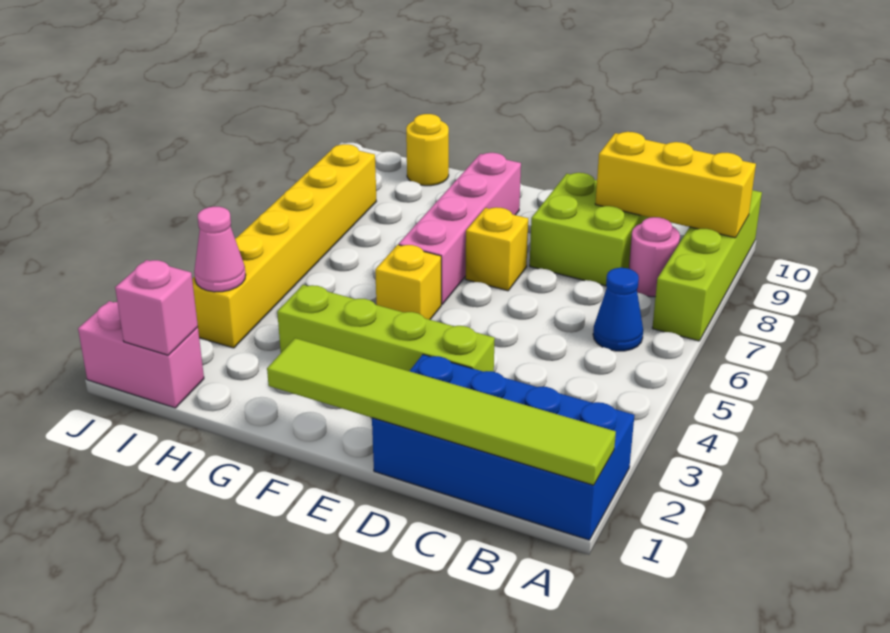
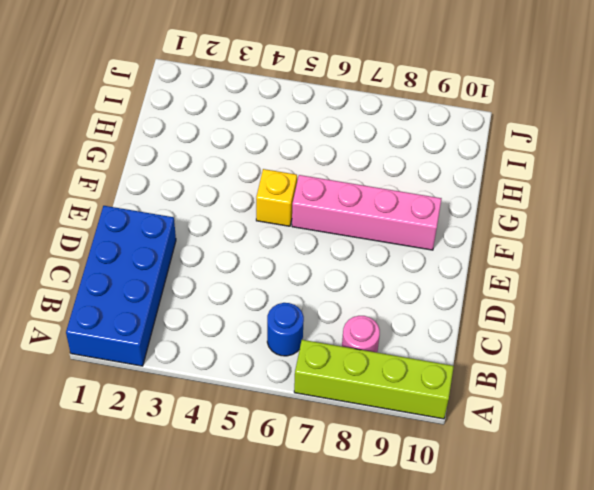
blue 1x1 round brick [267,303,304,356] -> blue 1x1 cone [593,268,643,351]
none -> lime 2x2 brick [530,173,649,286]
none -> lime 1x4 brick [277,285,495,372]
none -> yellow 1x1 brick [465,207,528,291]

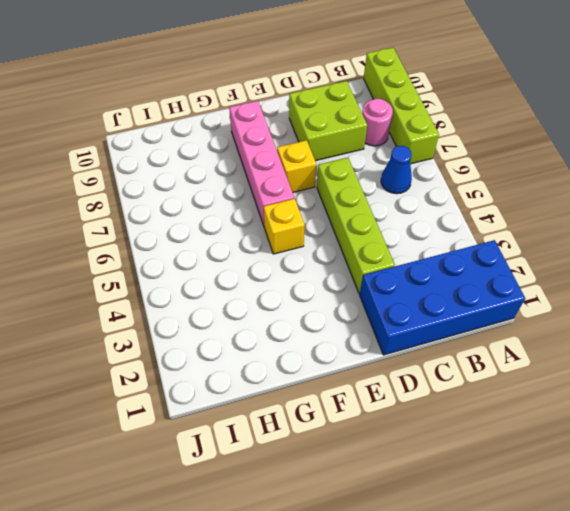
lime 1x4 brick [317,158,395,294] -> lime 1x4 brick turned to [277,285,495,372]
none -> yellow 1x1 round brick [406,114,449,186]
none -> pink 1x2 brick [78,301,204,408]
none -> yellow 1x6 brick [192,144,376,348]

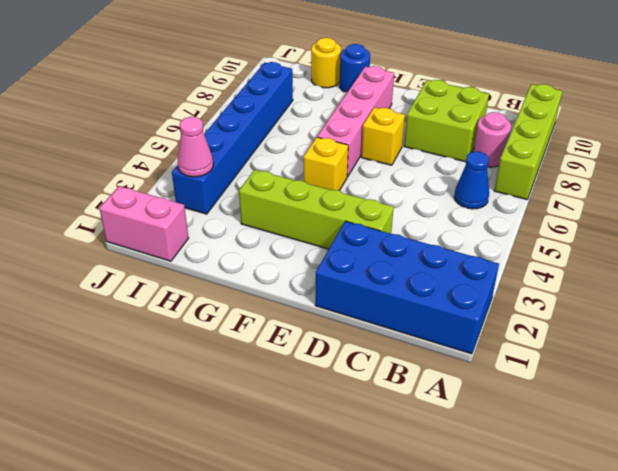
blue 1x1 round brick [340,44,370,92] -> none
blue 1x6 brick [172,62,293,214] -> yellow 1x6 brick [192,144,376,348]
none -> lime 1x6 tile [267,338,616,485]
none -> yellow 1x3 brick [595,132,756,238]
none -> pink 1x1 brick [115,260,198,355]

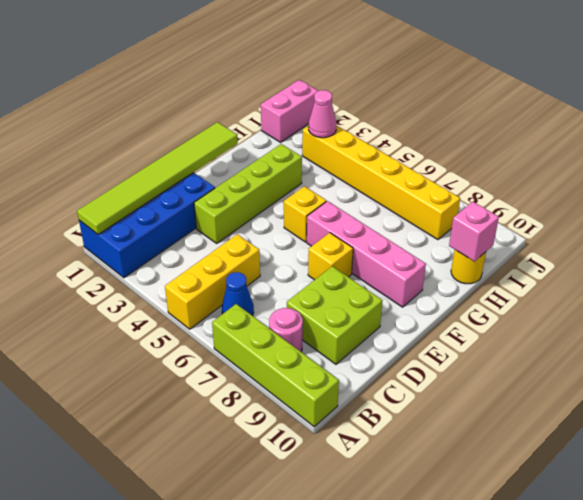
yellow 1x3 brick [165,234,260,329] -> yellow 1x3 brick moved to [595,132,756,238]
pink 1x1 brick [449,202,499,261] -> pink 1x1 brick moved to [115,260,198,355]

